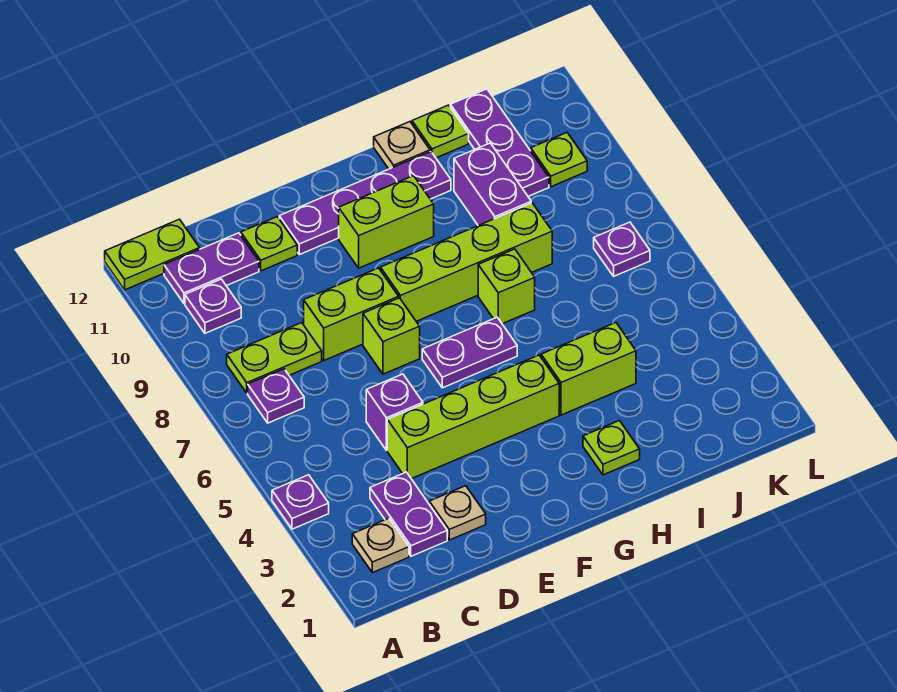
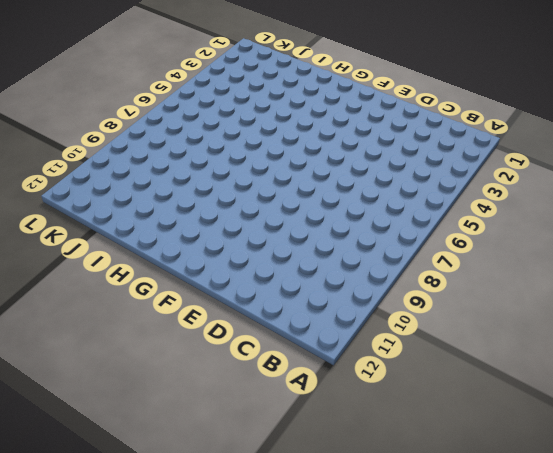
none -> purple 1x1 plate [272,475,329,529]
none -> lime 1x2 plate [105,219,200,290]
none -> tan 1x1 plate [352,518,409,573]

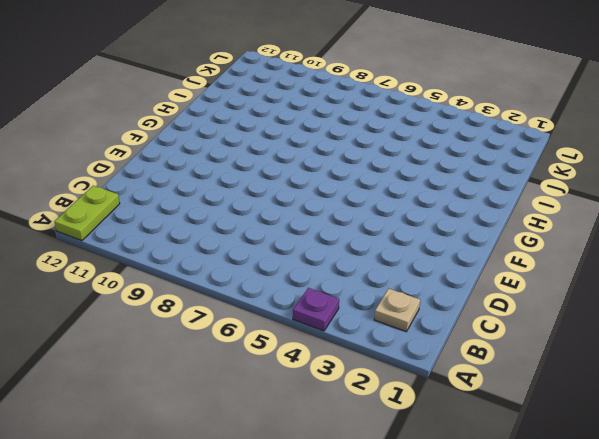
none -> purple 1x1 plate [248,369,304,423]
none -> lime 1x2 plate [227,323,322,393]
none -> purple 1x1 plate [185,279,241,333]

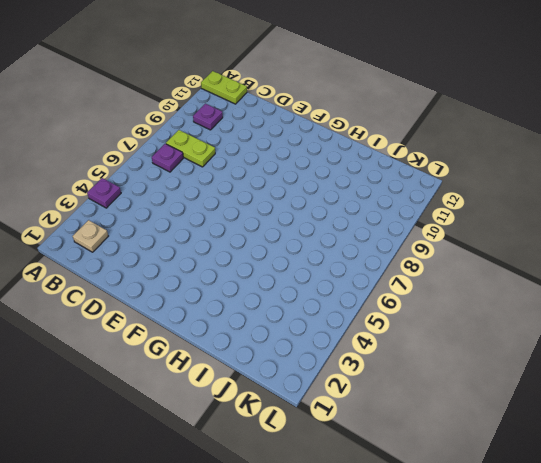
none -> purple 1x2 plate [164,233,259,303]
none -> purple 1x2 plate [370,472,447,556]
none -> tan 1x1 plate [429,486,486,540]

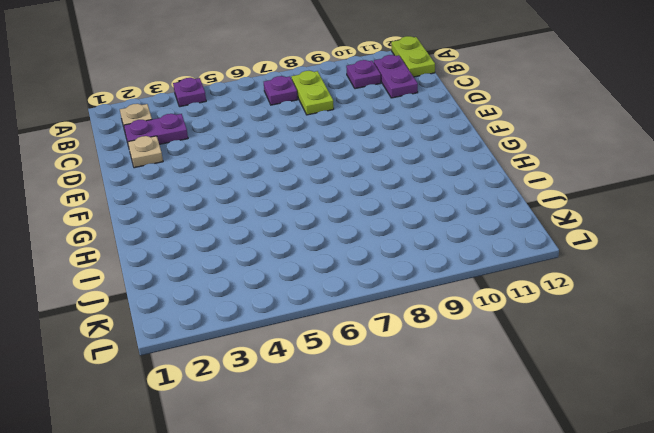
none -> lime 1x4 brick [387,355,559,479]
none -> purple 1x1 brick [366,374,423,450]
none -> lime 1x2 brick [304,268,399,360]

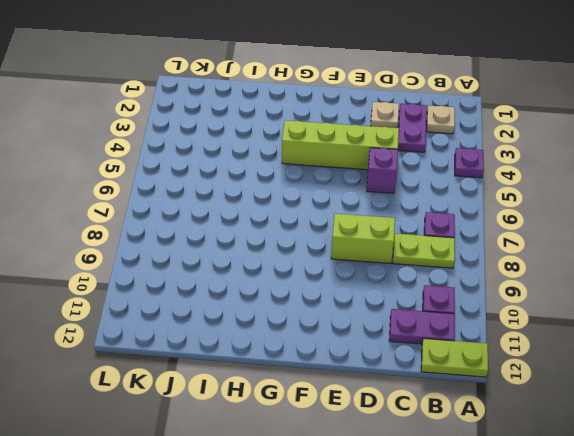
none -> lime 1x1 plate [241,217,297,271]
none -> lime 1x1 brick [363,298,420,374]
none -> purple 1x4 plate [279,152,451,255]

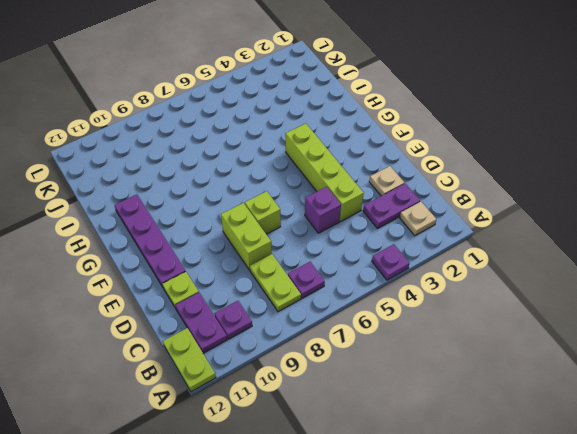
none -> purple 1x2 plate [422,317,517,388]
none -> lime 1x4 brick [381,203,552,321]
none -> lime 1x2 brick [339,176,434,268]

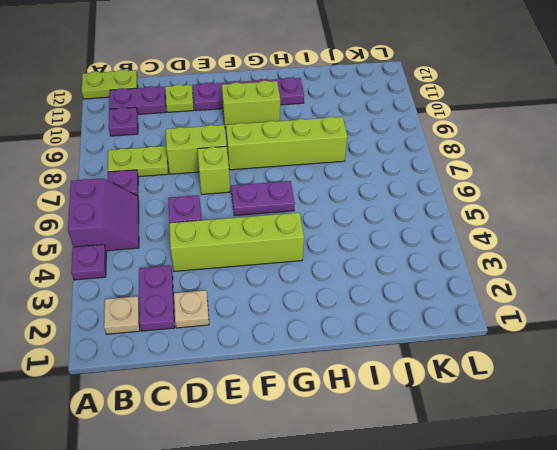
purple 2x2 slope [68,178,139,251] -> none
none -> lime 1x1 plate [583,421,640,475]
none -> lime 1x2 brick [541,323,636,415]
none -> lime 1x1 brick [478,249,535,324]

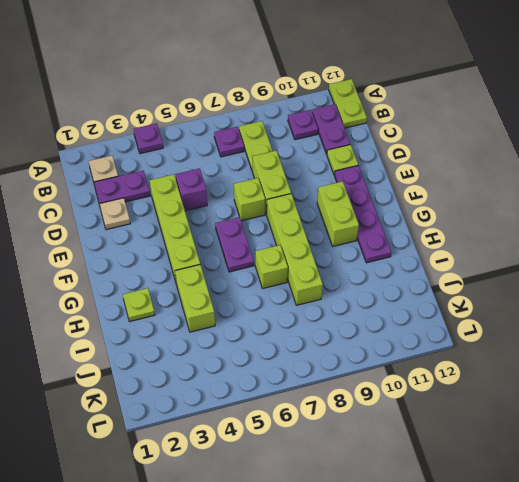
none -> tan 1x1 plate [374,122,430,169]
none -> purple 1x2 brick [454,143,531,226]
none -> lime 1x1 plate [412,105,469,158]

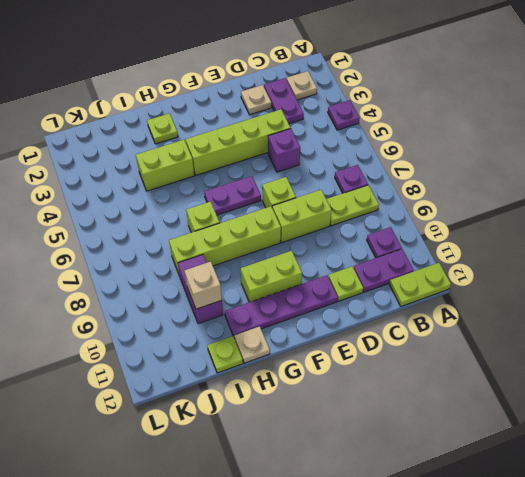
tan 1x1 brick [185,262,222,309] -> none
none -> purple 1x3 plate [450,89,549,196]
none -> purple 1x1 plate [594,222,650,276]
none -> lime 1x1 plate [531,133,587,187]

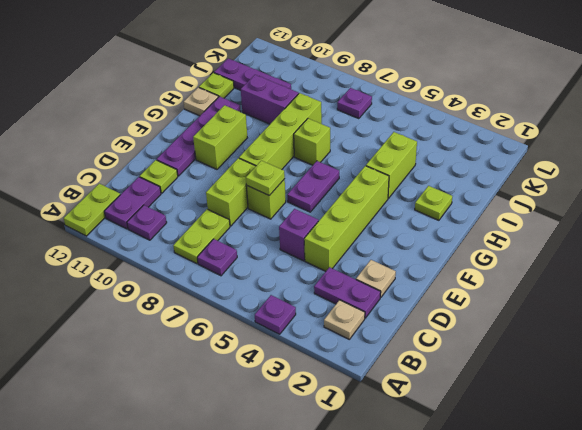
lime 1x1 plate [246,161,285,196] -> lime 1x1 plate moved to [531,133,587,187]

